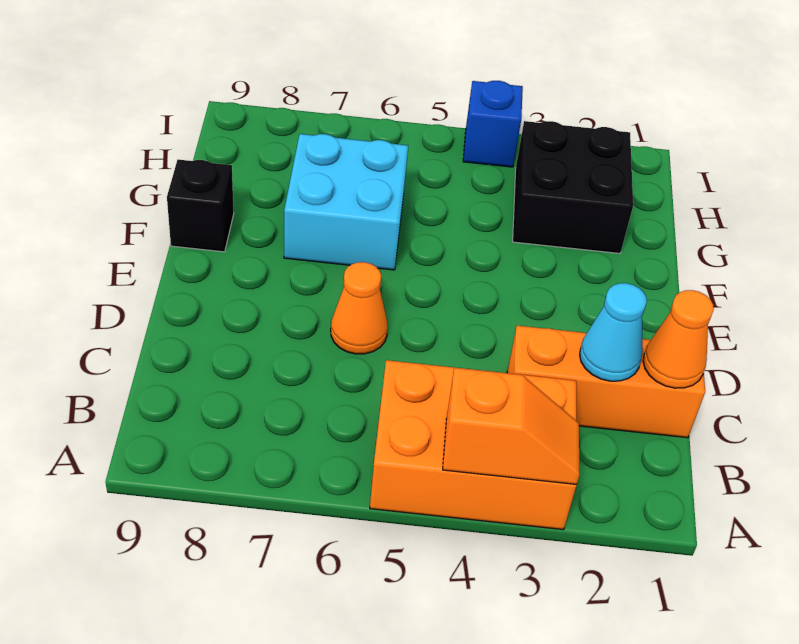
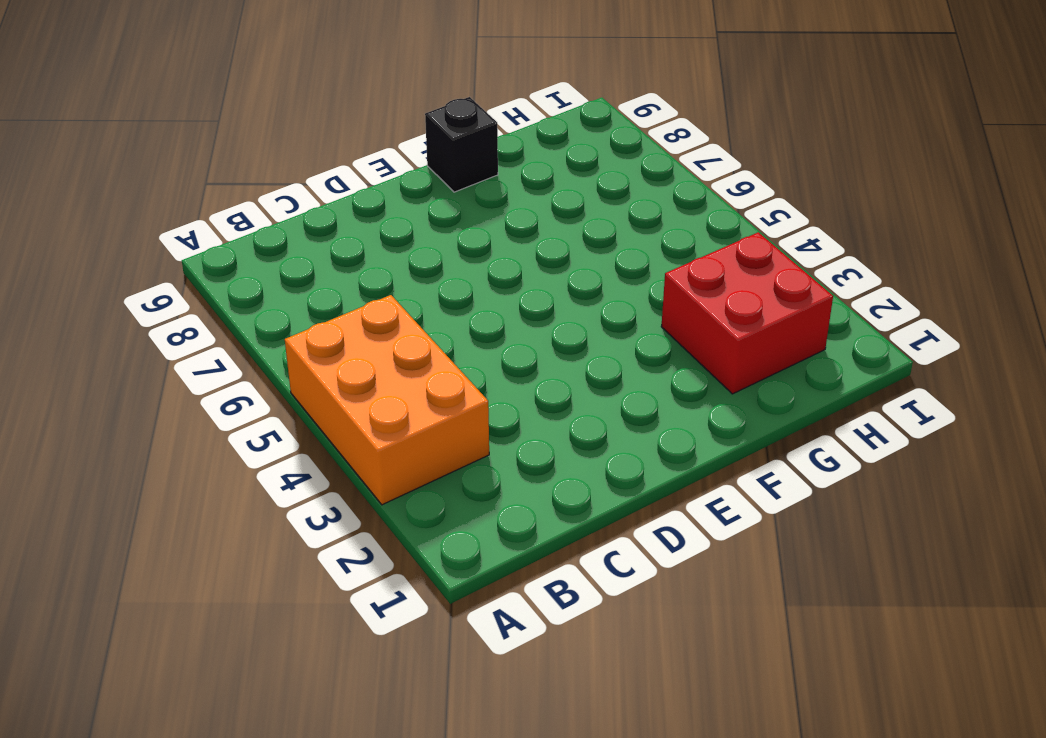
red 2x2 brick [661,232,833,394] -> black 2x2 brick [513,121,633,253]
none -> orange 1x3 brick [507,326,705,438]
none -> orange 1x1 cone [331,262,388,354]

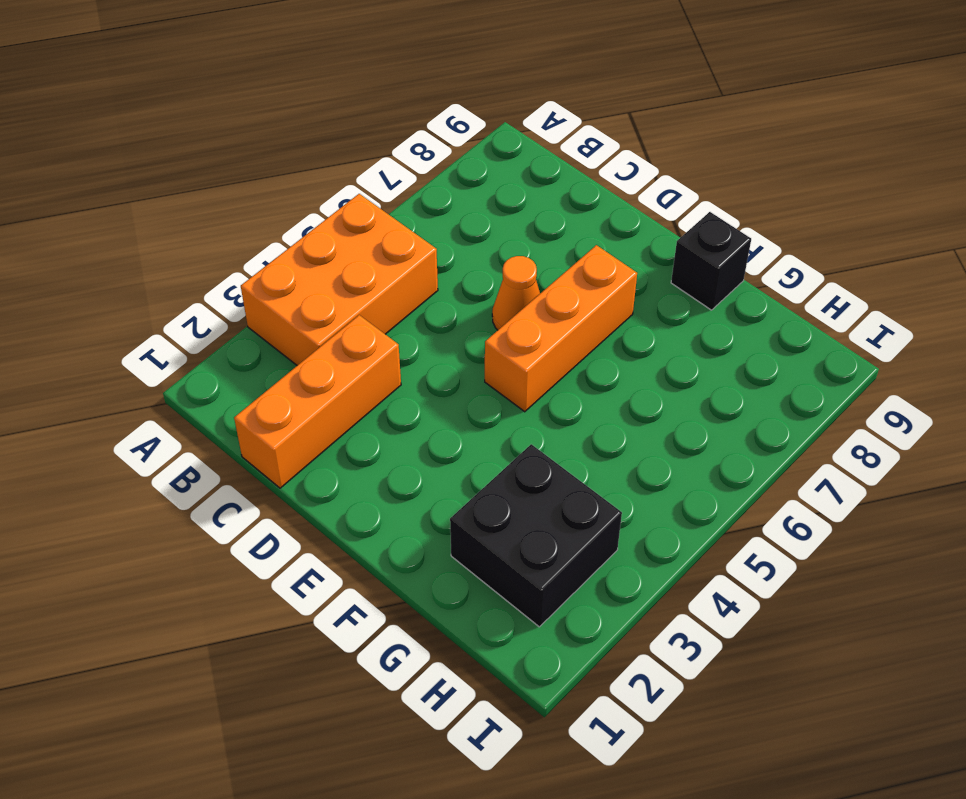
orange 1x3 brick [485,245,637,412] -> none
none -> cyan 2x2 brick [284,134,408,270]
none -> blue 1x1 brick [463,81,523,167]

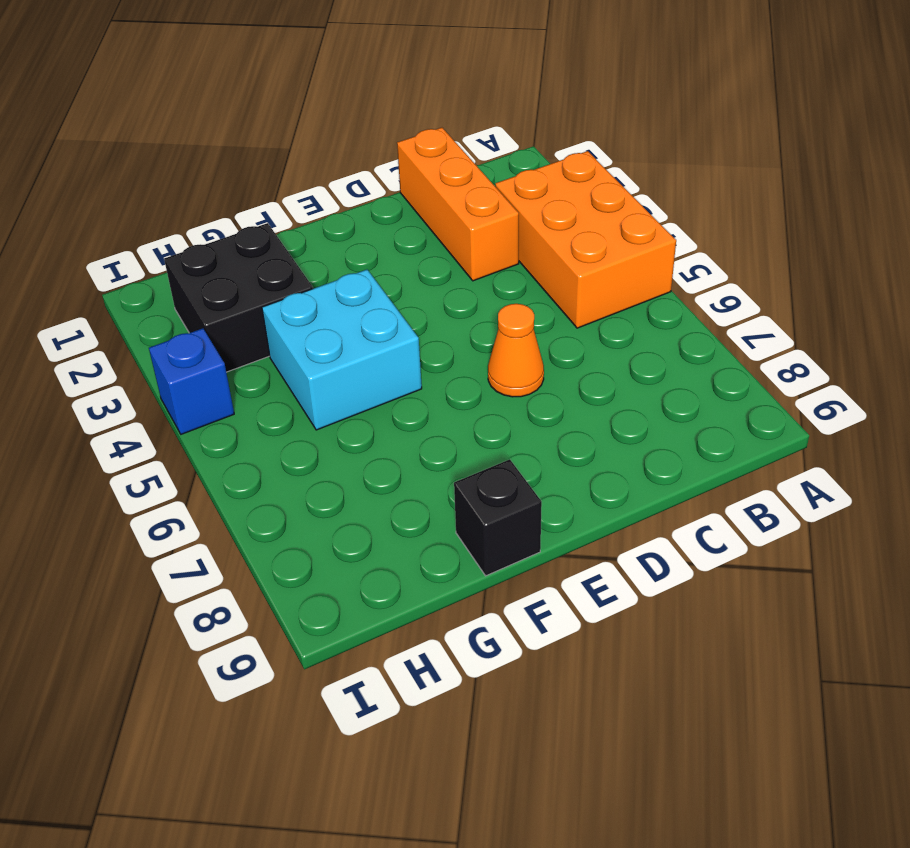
cyan 2x2 brick [262,270,422,430] -> cyan 2x2 brick moved to [284,134,408,270]
none -> orange 1x2 slope [443,368,579,484]
none -> orange 1x1 cone [643,290,714,388]

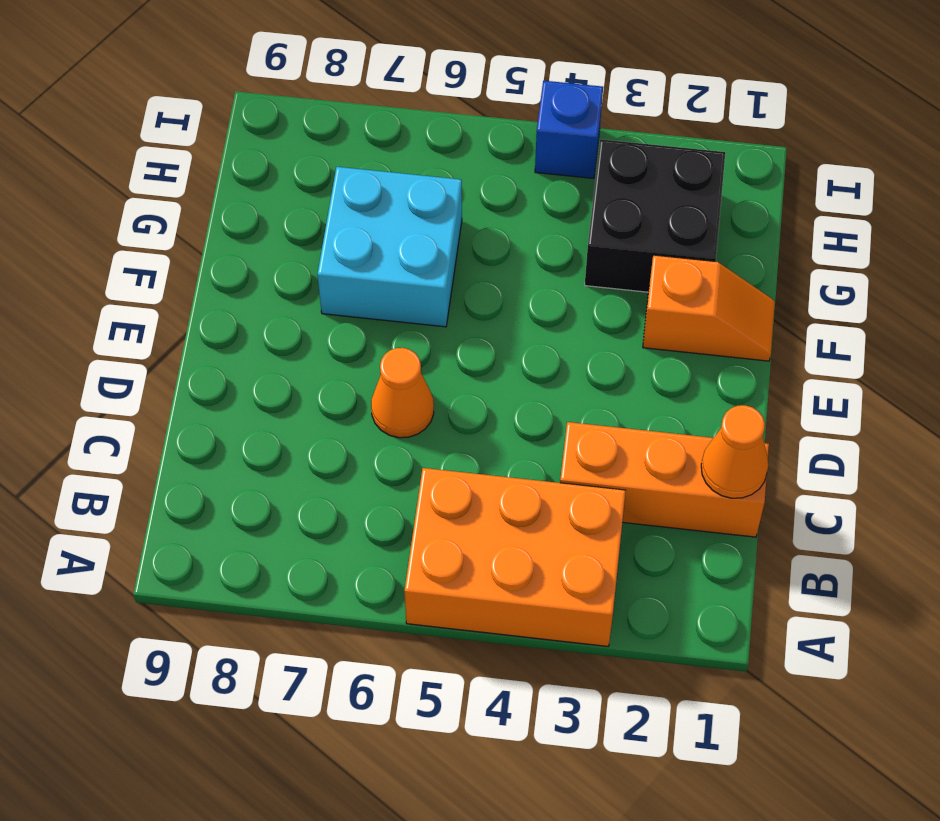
orange 1x2 slope [643,255,775,361] -> orange 1x2 slope moved to [443,368,579,484]
none -> black 1x1 brick [167,160,234,252]
none -> cyan 1x1 cone [580,283,647,381]

